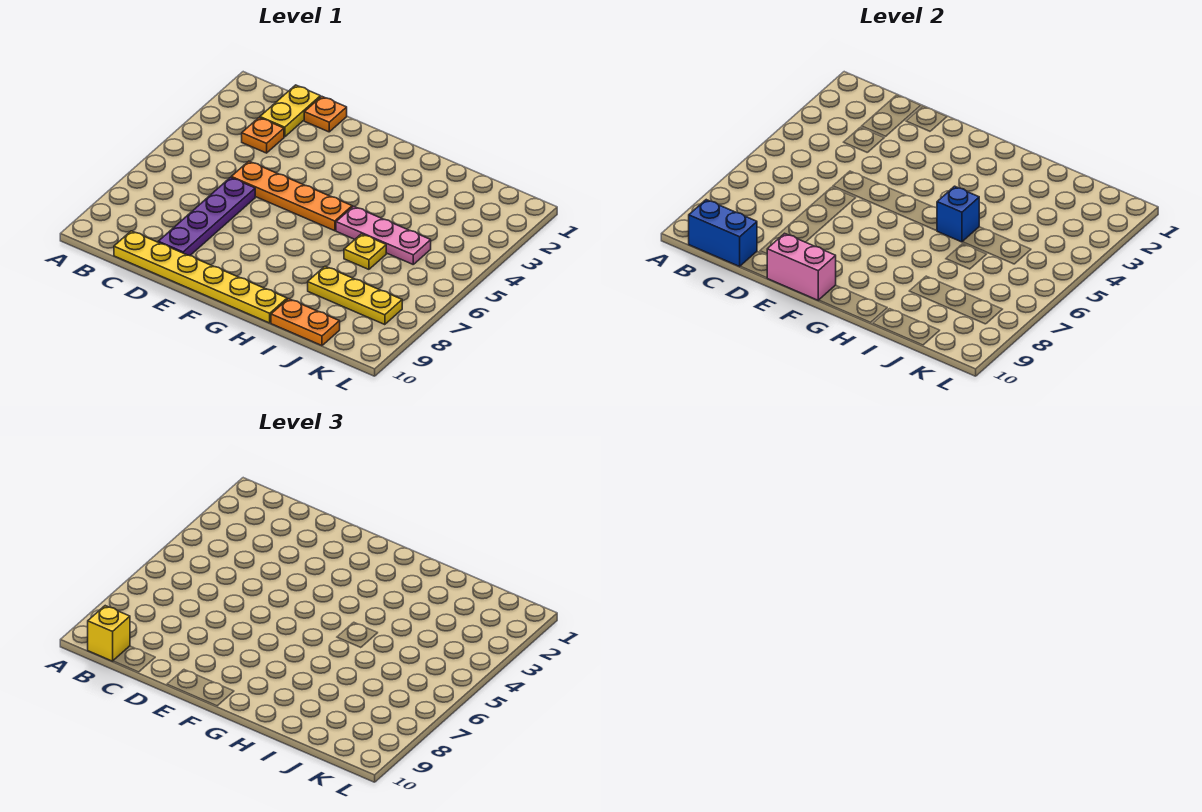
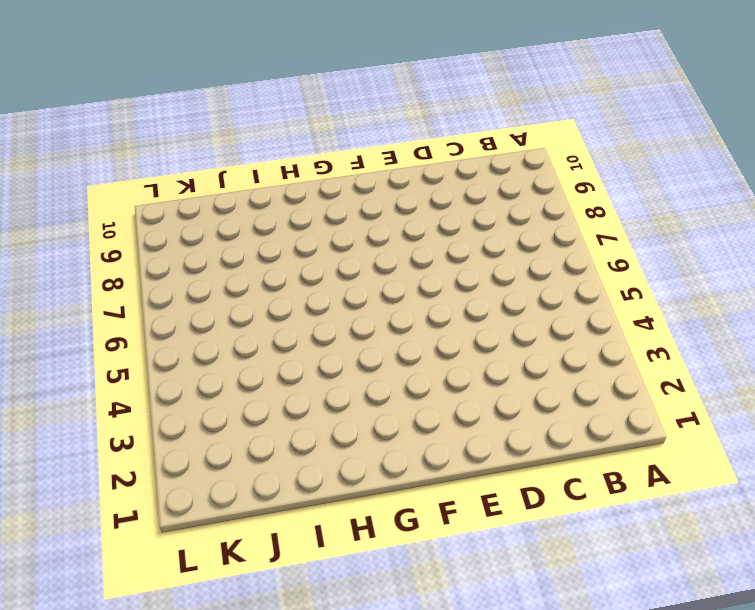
none -> yellow 1x2 plate [260,85,320,137]
none -> orange 1x1 plate [242,118,284,153]
none -> yellow 1x6 plate [114,231,287,323]

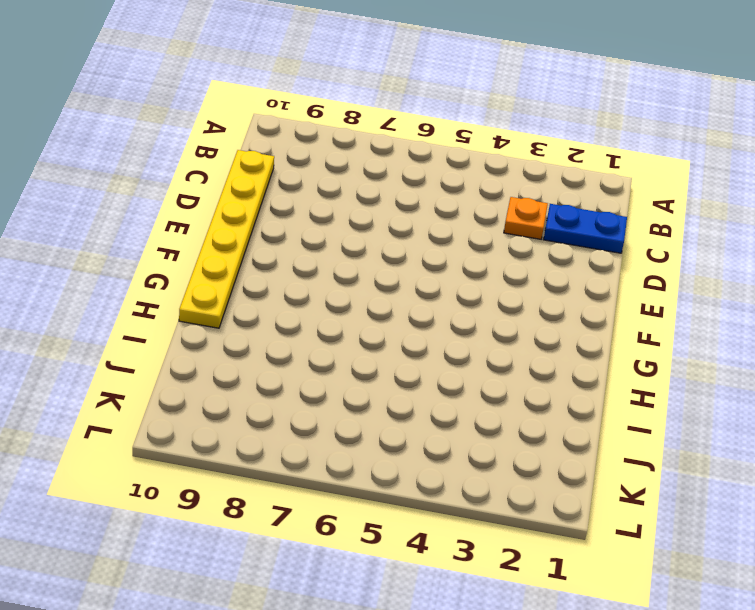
blue 1x2 plate [544,204,627,253] -> yellow 1x2 plate [260,85,320,137]
none -> orange 1x1 plate [304,96,347,132]
none -> orange 1x4 plate [231,161,352,231]
none -> purple 1x4 plate [158,177,255,256]

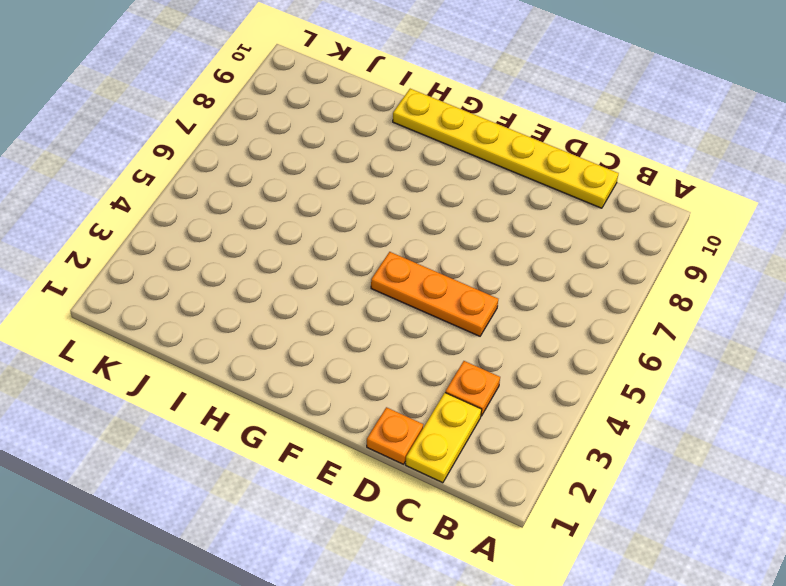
orange 1x3 plate [371,252,498,336] -> orange 1x4 plate [231,161,352,231]
none -> purple 1x4 plate [158,177,255,256]
none -> pink 1x3 plate [336,206,431,264]
none -> yellow 1x1 plate [344,234,386,269]

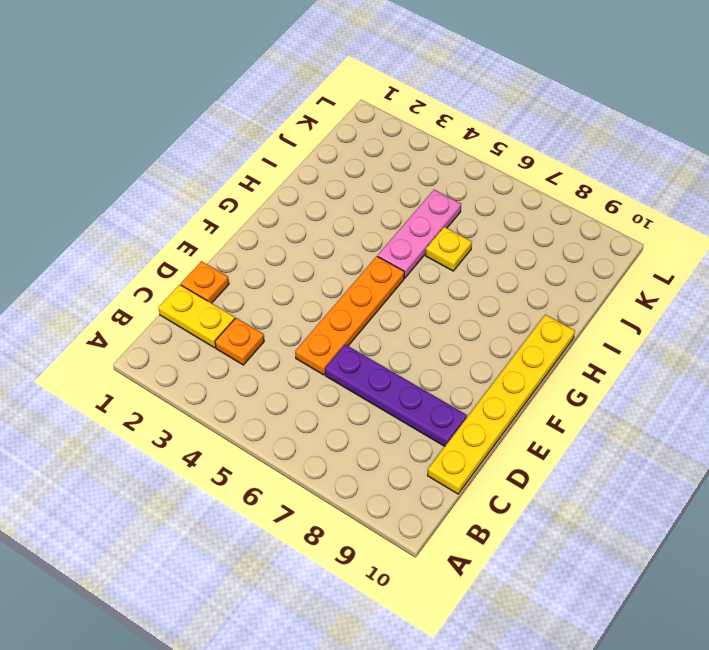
none -> yellow 1x3 plate [308,266,402,325]
none -> orange 1x2 plate [271,299,340,346]
none -> blue 1x2 brick [689,200,757,266]

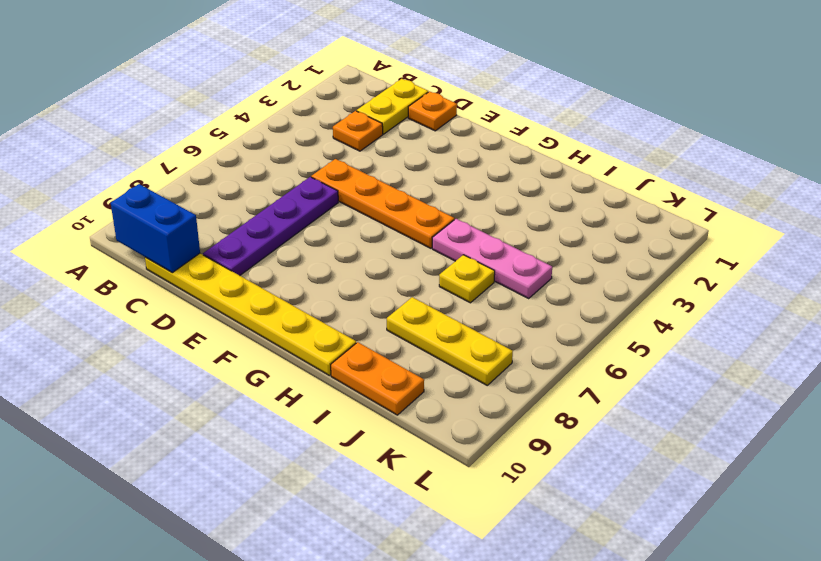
none -> pink 1x2 brick [767,233,836,300]
none -> blue 1x1 brick [937,186,979,242]
none -> yellow 1x1 brick [88,606,130,661]

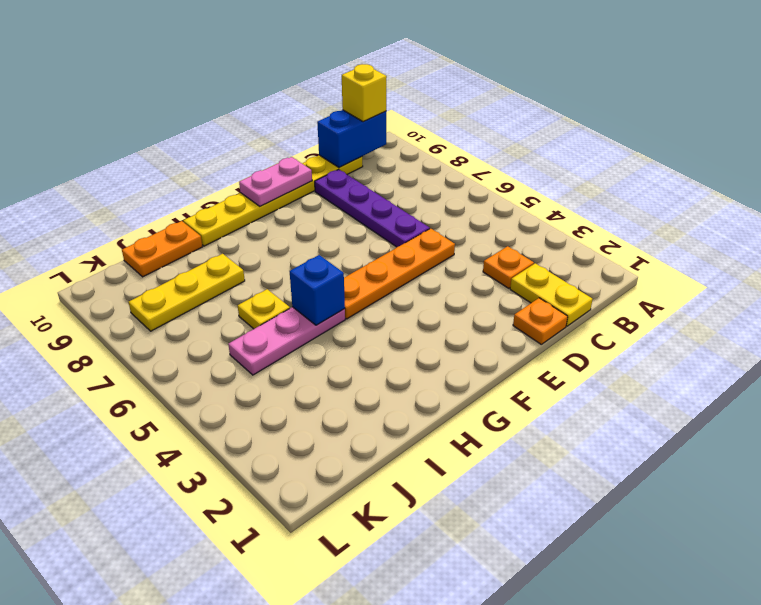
pink 1x2 plate [239,157,312,206] -> pink 1x2 brick [767,233,836,300]

